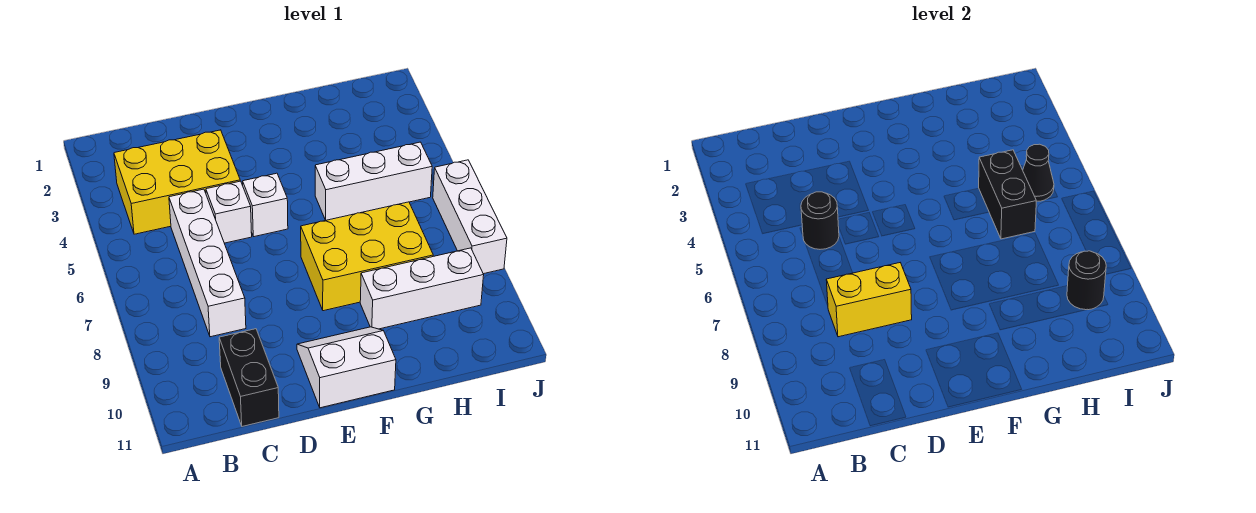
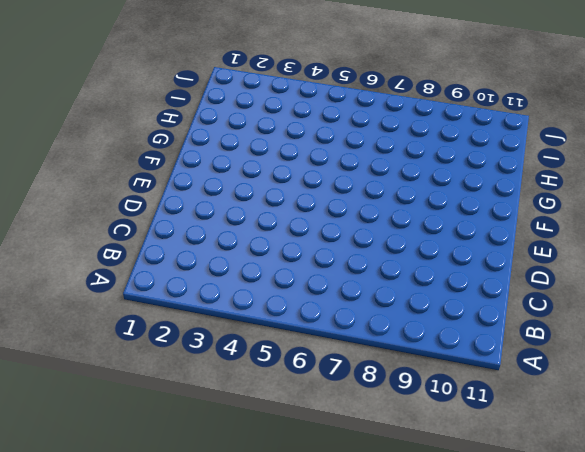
none -> yellow 2x3 brick [114,130,240,234]
none -> white 1x4 brick [169,189,246,337]
none -> black 1x2 brick [219,329,279,426]

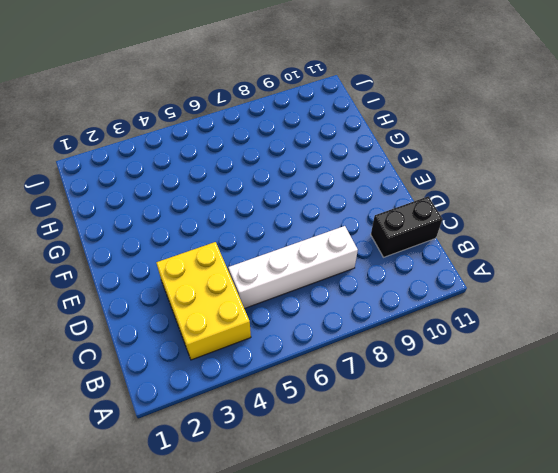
none -> white 1x1 brick [206,181,252,243]
none -> white 1x1 brick [243,173,288,237]
none -> white 2x2 slope [297,327,396,408]

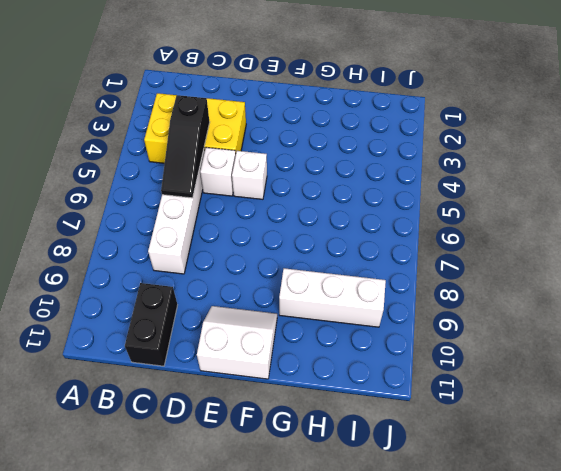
black 1x3 slope [161,95,210,198] -> black 1x1 round brick [801,192,839,249]
none -> yellow 2x3 brick [301,202,433,311]
none -> white 1x3 brick [315,142,432,220]
none -> white 1x3 brick [433,160,507,274]

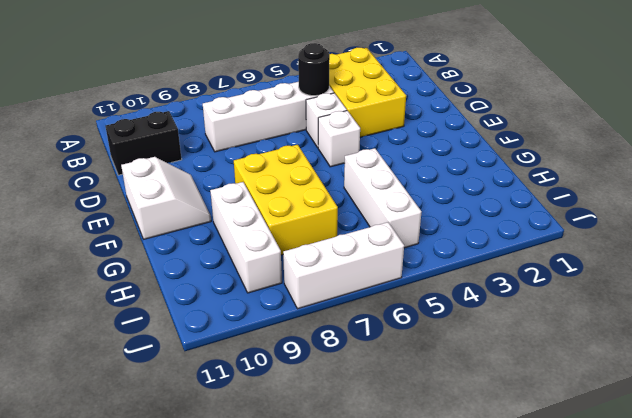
none -> yellow 1x2 brick [826,263,912,337]
none -> black 1x2 brick [979,150,1037,239]
none -> black 1x1 cone [1023,144,1054,201]

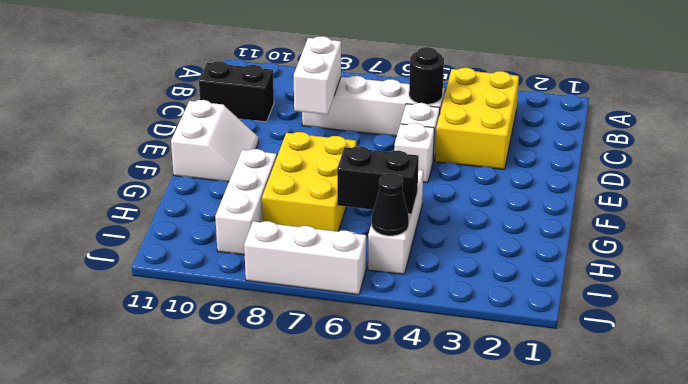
white 1x2 brick [294,36,341,115] -> yellow 1x2 brick [826,263,912,337]
none -> black 1x1 round brick [1067,251,1106,310]

